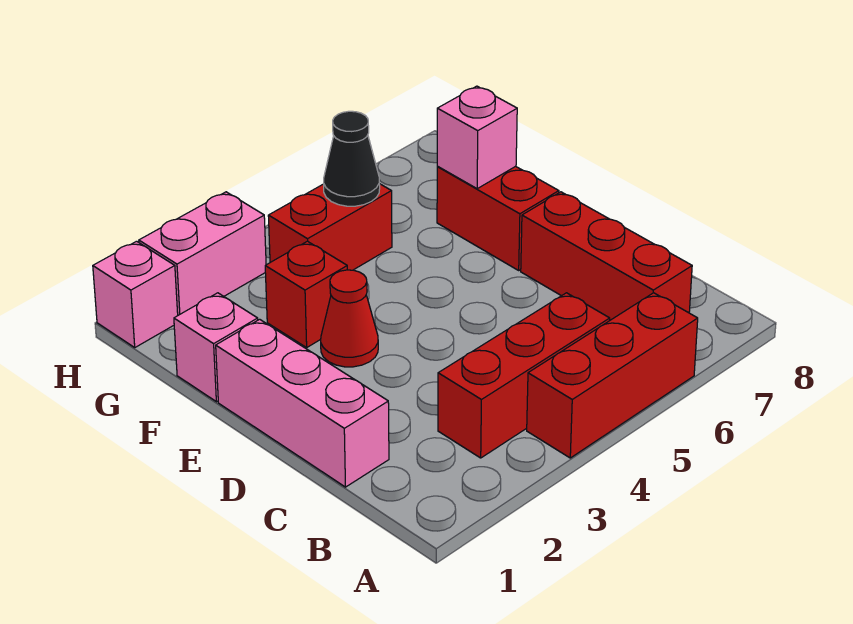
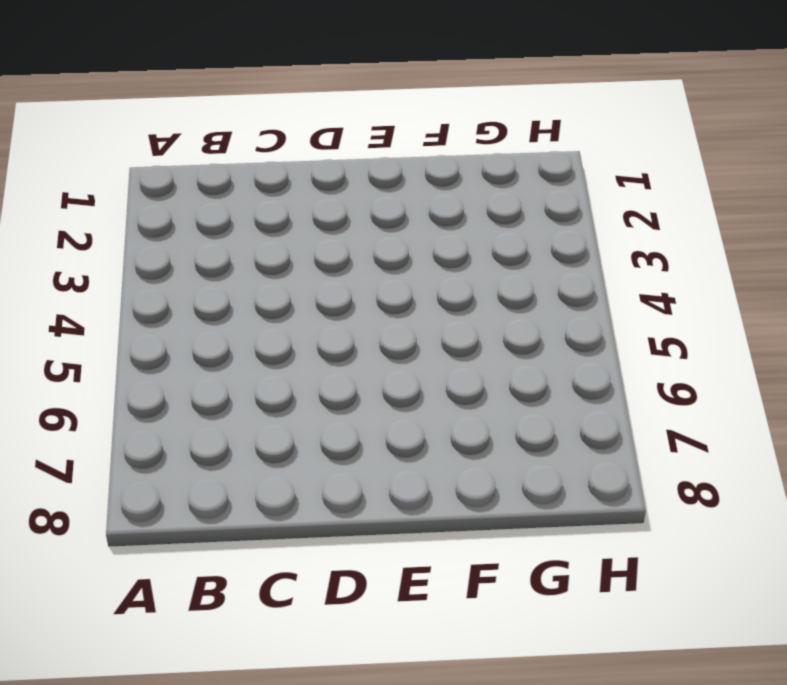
none -> red 1x3 brick [527,293,698,458]
none -> red 1x3 brick [438,293,610,458]
none -> red 1x3 brick [521,192,692,320]

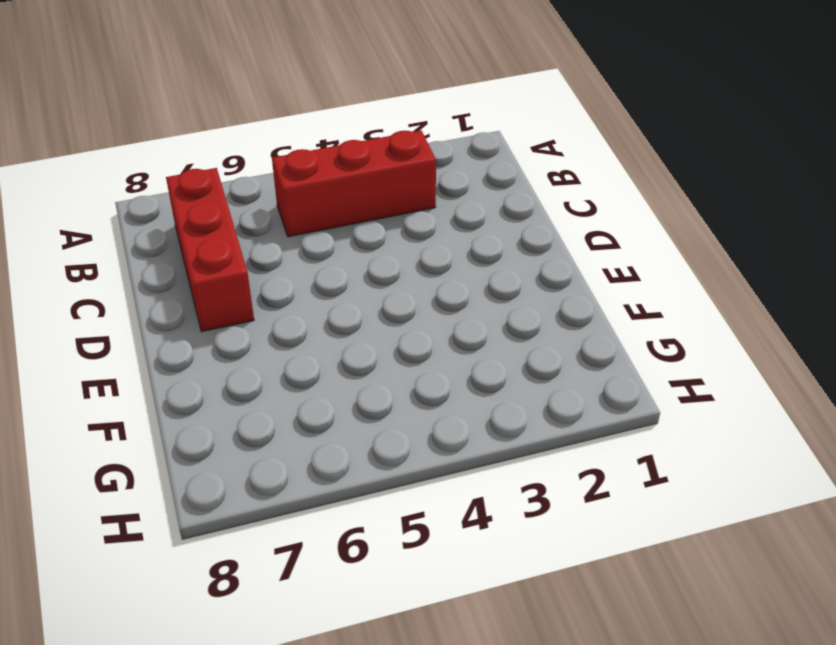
none -> red 1x3 brick [527,293,698,458]
none -> pink 1x3 brick [216,319,389,487]
none -> red 1x1 cone [321,270,378,367]

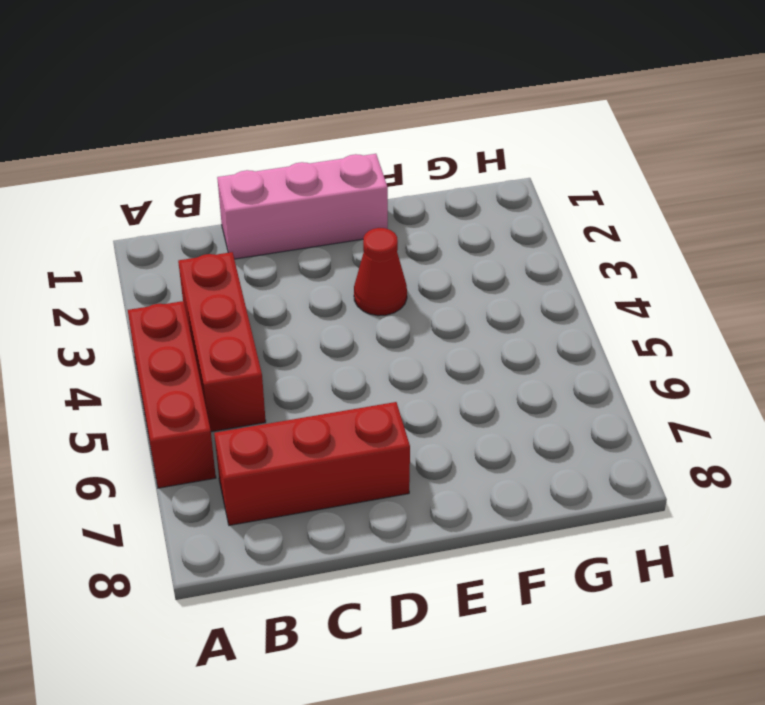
none -> red 1x2 brick [437,166,559,270]
none -> pink 1x1 brick [174,293,258,402]
none -> red 1x1 brick [265,241,347,348]

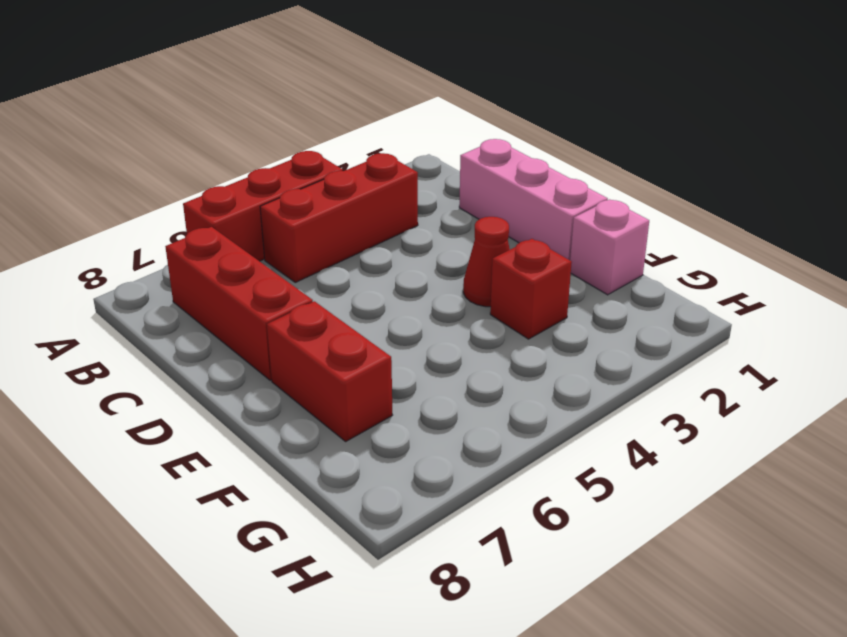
none -> red 1x2 brick [268,184,392,270]
none -> pink 1x1 brick [93,241,178,347]
none -> pink 1x2 brick [139,192,266,315]

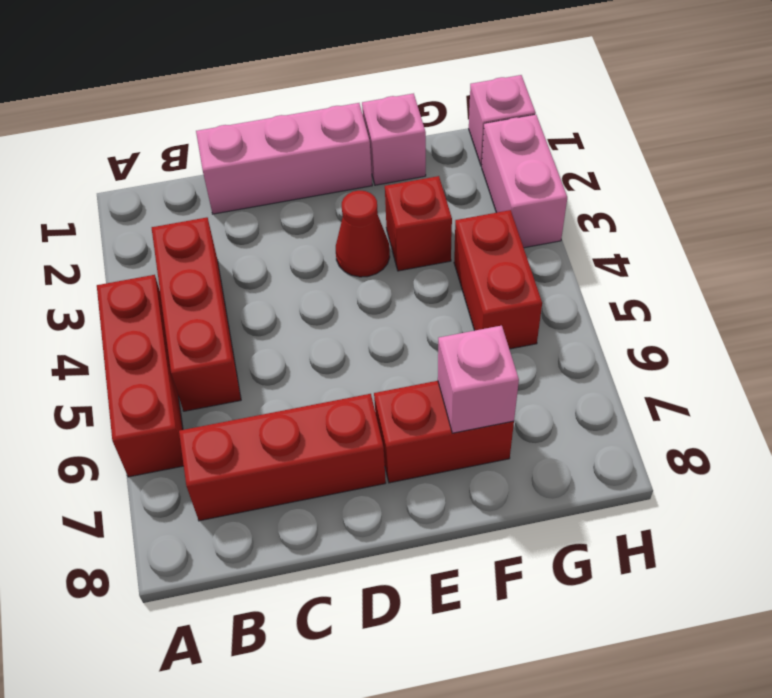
none -> black 1x1 cone [324,111,380,206]

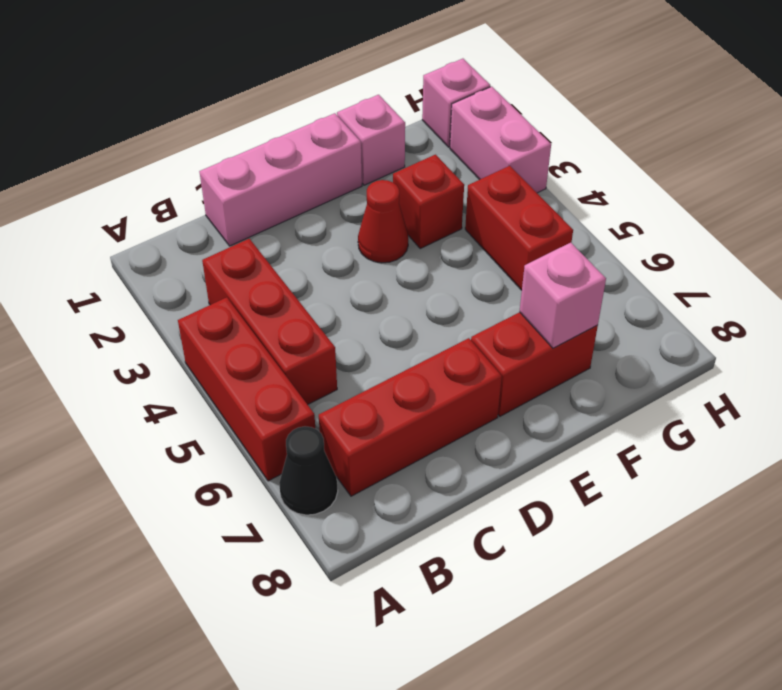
black 1x1 cone [279,426,338,515] -> black 1x1 cone moved to [324,111,380,206]

